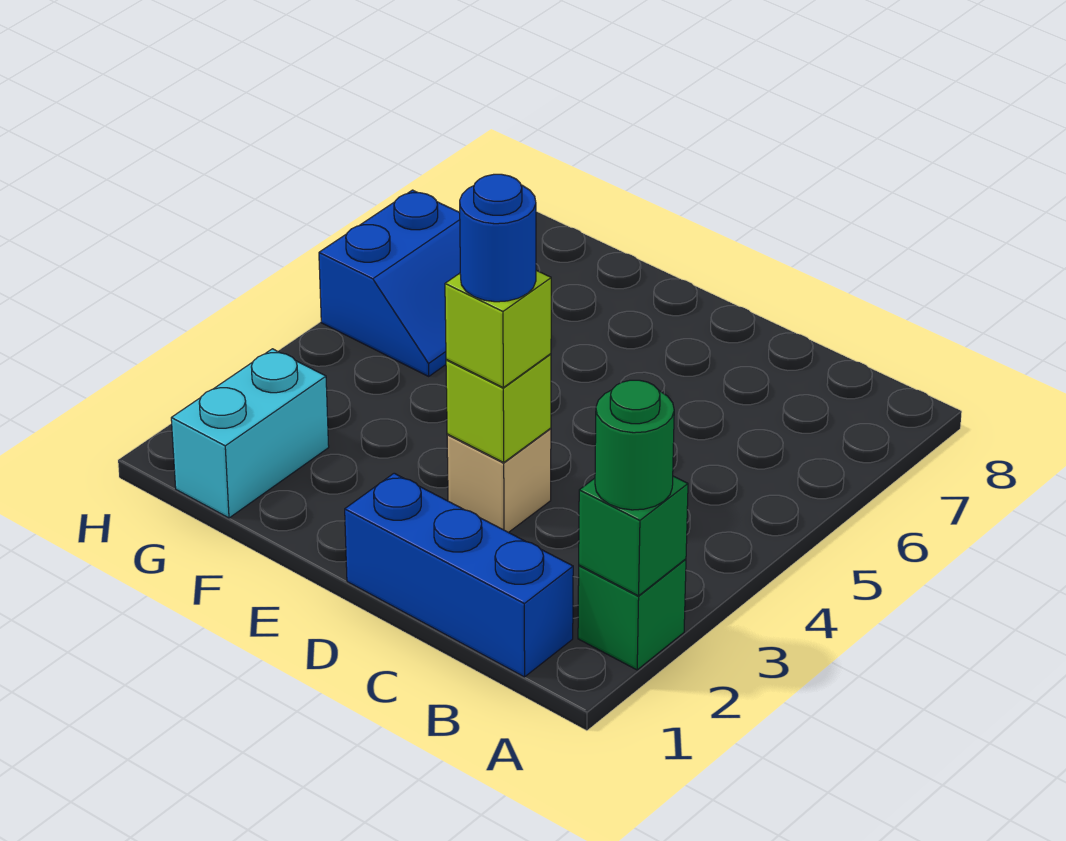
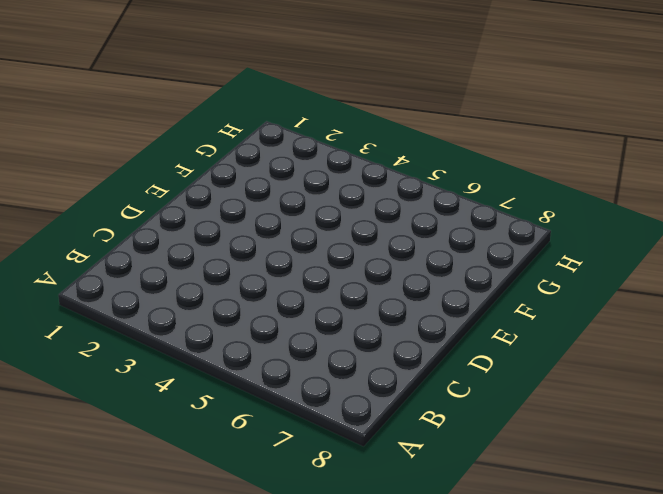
none -> green 1x1 brick [578,559,686,670]
none -> blue 1x3 brick [345,473,573,677]

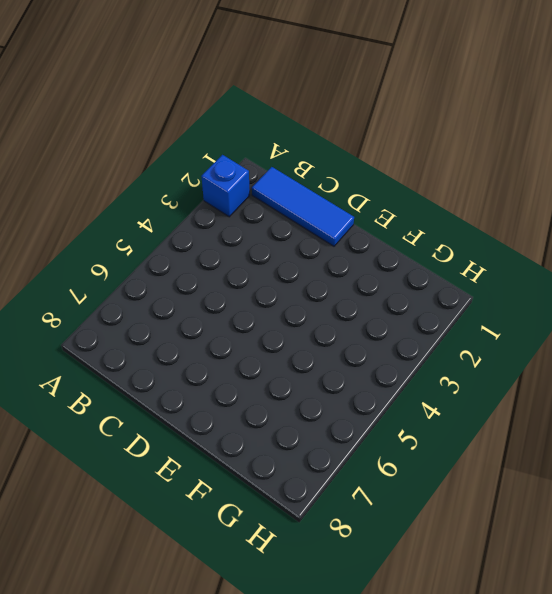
blue 1x1 brick [201,155,250,217] -> green 1x1 brick [578,559,686,670]
blue 1x3 tile [252,167,354,246] -> blue 1x3 brick [345,473,573,677]
none -> tan 1x1 brick [447,428,551,533]
none -> cyan 1x2 brick [171,349,329,518]

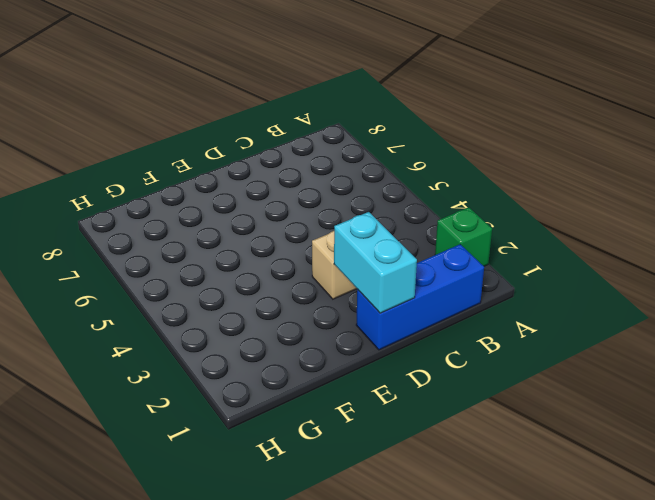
cyan 1x2 brick [334,212,417,313] -> cyan 1x2 brick moved to [171,349,329,518]
none -> blue 2x2 slope [319,190,460,376]
none -> green 1x1 brick [579,476,688,596]

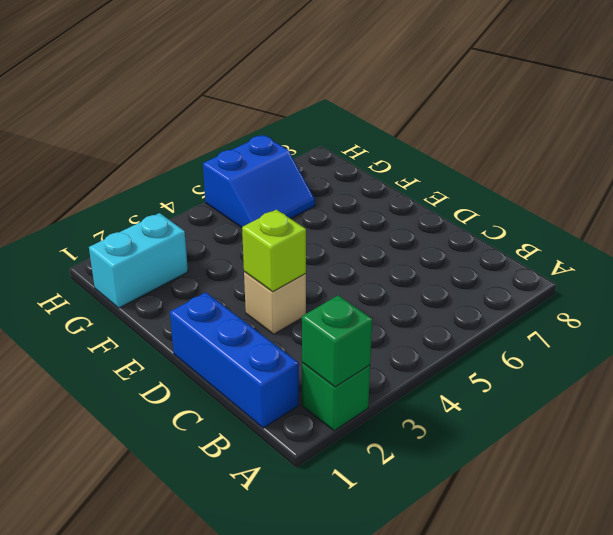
none -> green 1x1 round brick [595,380,674,510]
none -> lime 1x1 brick [445,270,551,387]

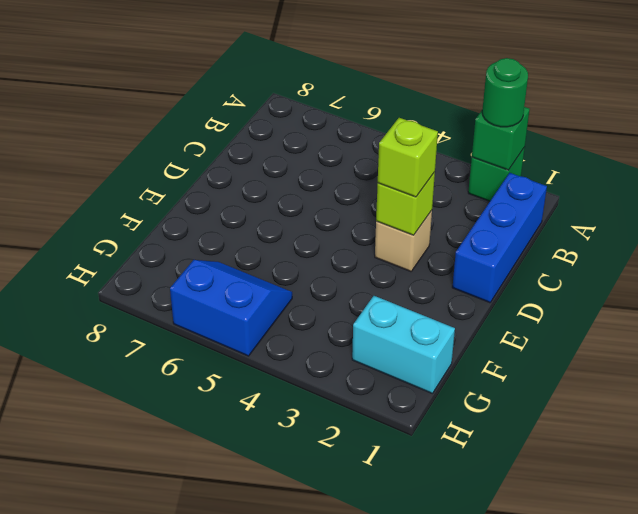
none -> blue 1x1 round brick [460,174,536,302]

